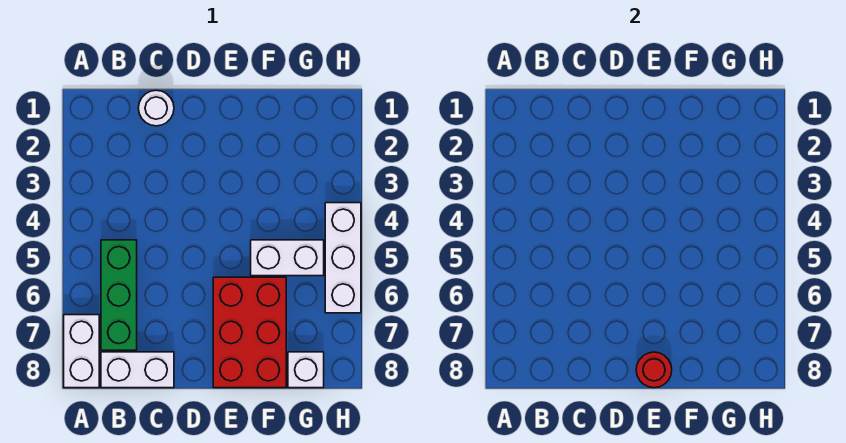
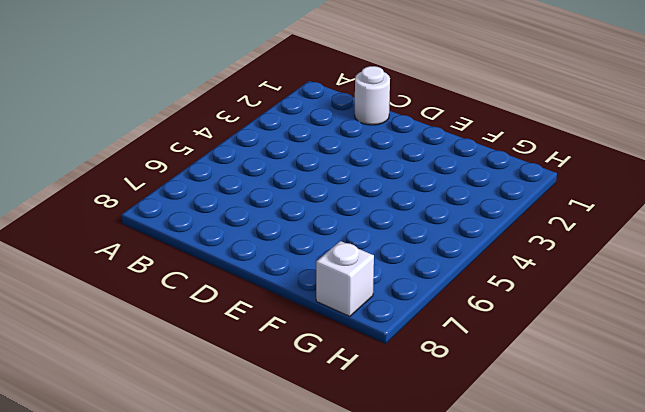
none -> white 1x2 brick [64,315,99,388]
none -> green 1x3 brick [101,240,137,350]

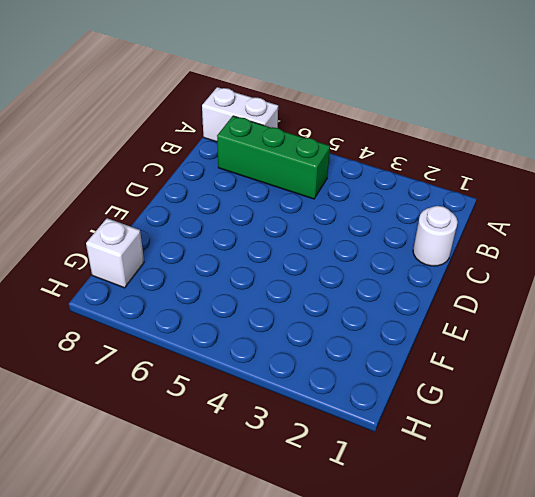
none -> white 1x2 brick [101,352,174,388]
none -> red 2x3 brick [213,277,286,388]

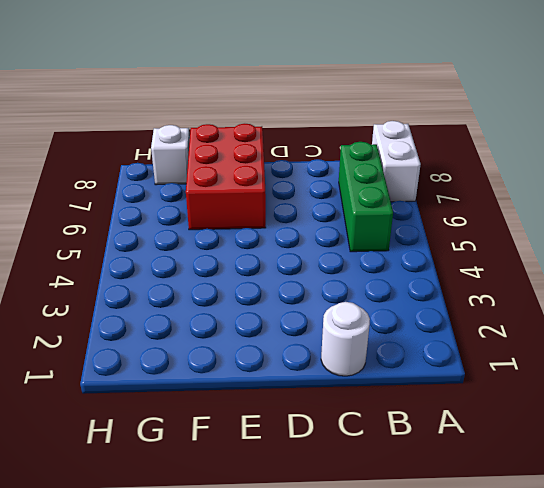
none -> white 1x2 brick [101,352,174,388]
none -> white 1x2 brick [251,240,324,276]

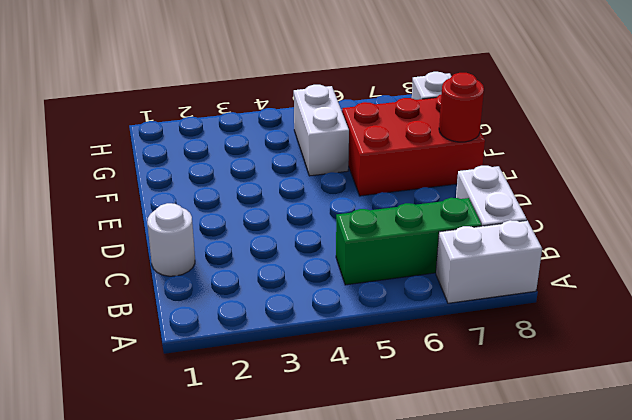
none -> white 1x3 brick [325,203,361,313]

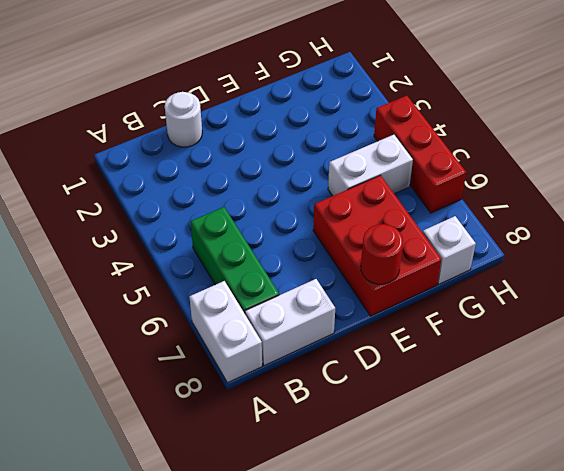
red 1x3 brick [374,96,466,213] -> white 1x3 brick [325,203,361,313]

